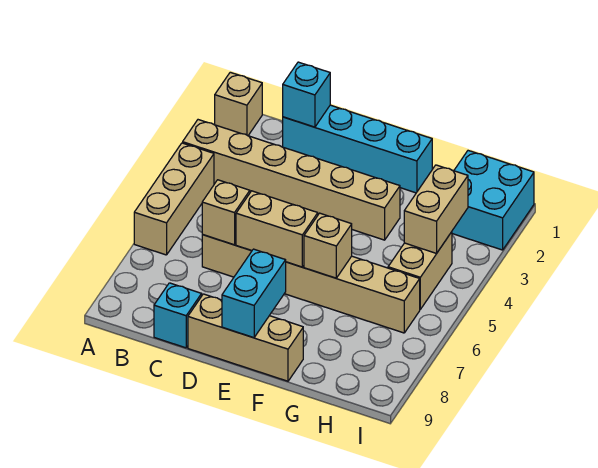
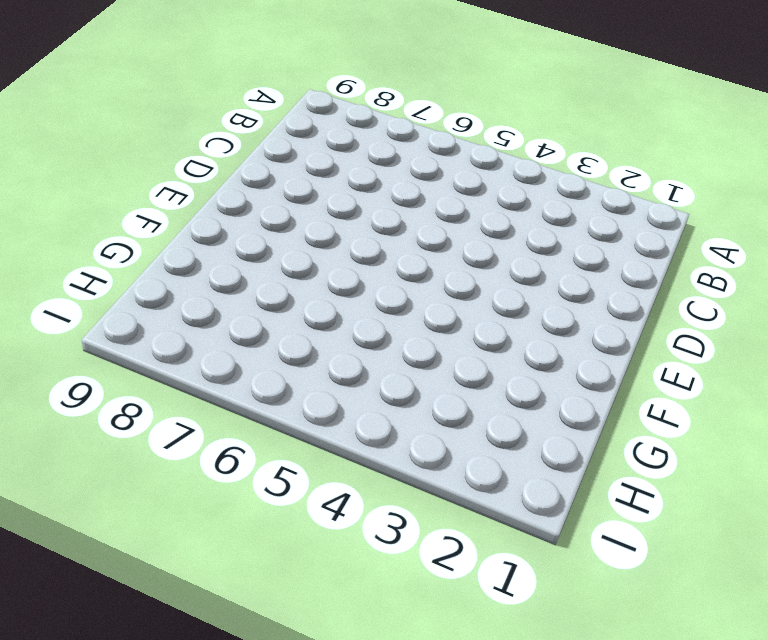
none -> tan 1x1 brick [215,72,262,136]
none -> tan 1x6 brick [183,120,400,240]
none -> tan 1x3 brick [134,143,214,255]

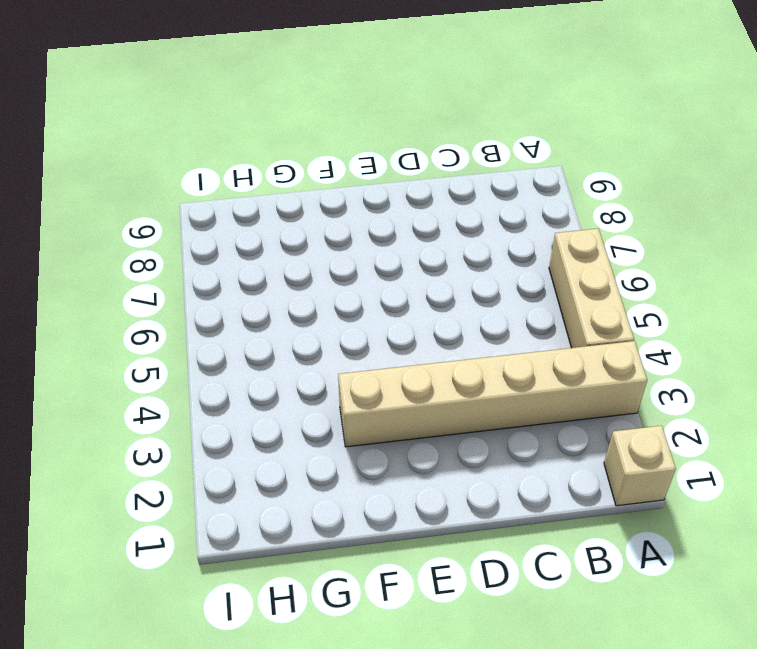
none -> cyan 1x4 brick [283,105,432,193]
none -> tan 1x6 brick [202,235,420,333]
none -> cyan 1x1 brick [154,283,202,348]

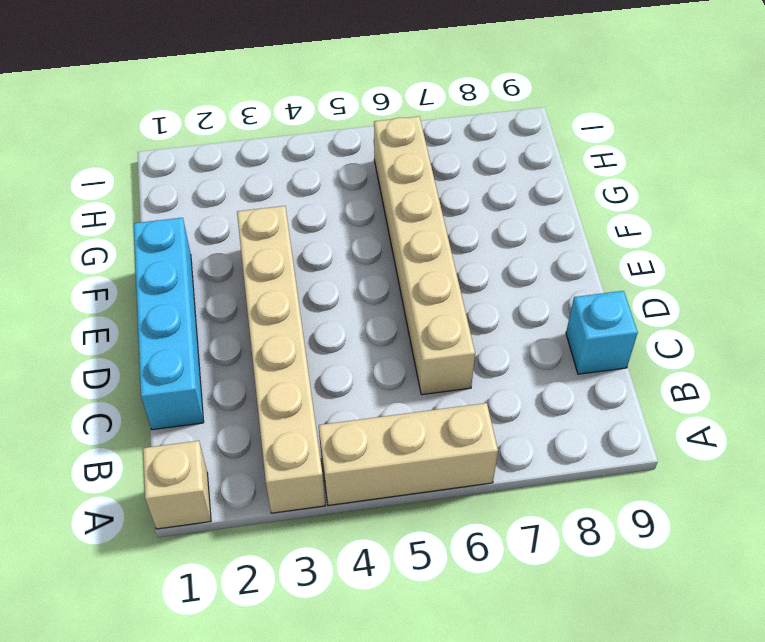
none -> tan 1x3 brick [188,294,303,381]
none -> cyan 2x2 brick [452,151,534,250]
none -> tan 1x2 brick [388,232,452,309]

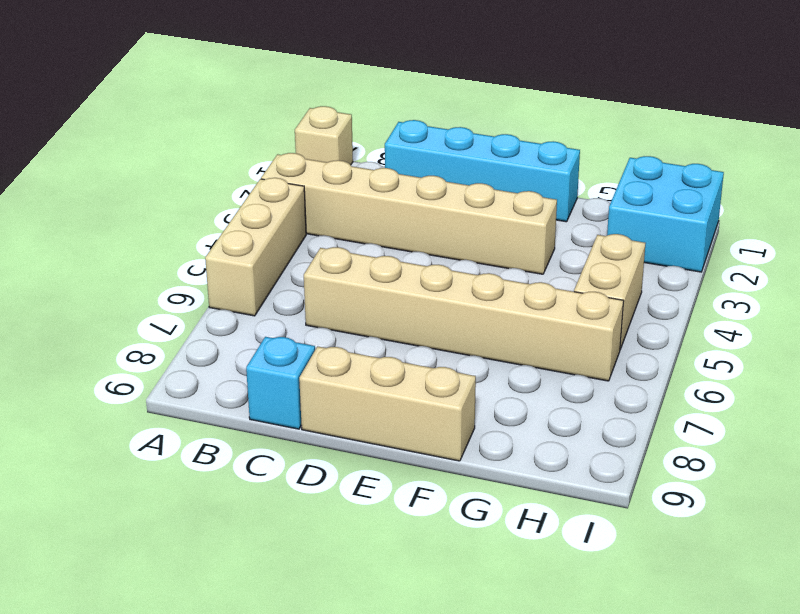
none -> cyan 1x1 brick [283,62,330,127]
none -> tan 1x1 brick [202,180,250,245]
none -> tan 1x2 brick [236,191,318,267]

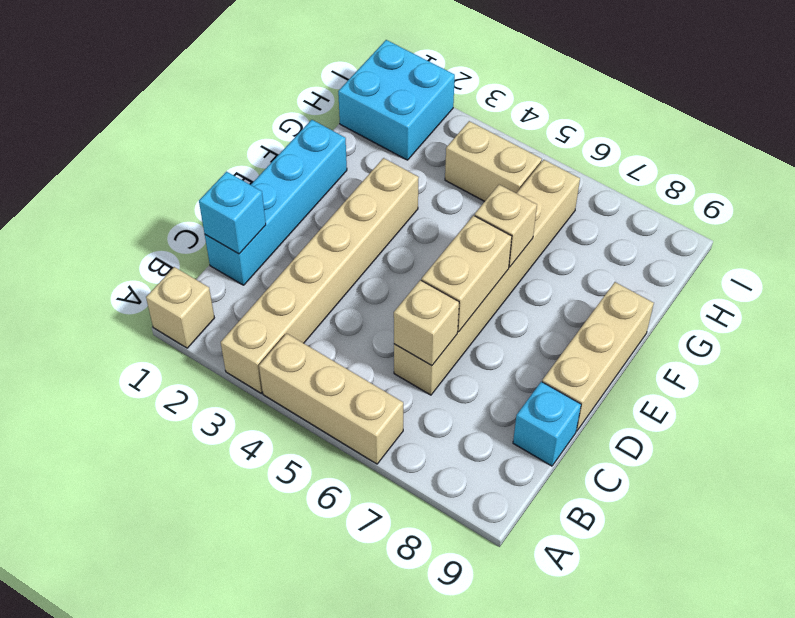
none -> cyan 1x2 brick [222,249,286,338]
none -> tan 1x2 brick [404,165,468,253]

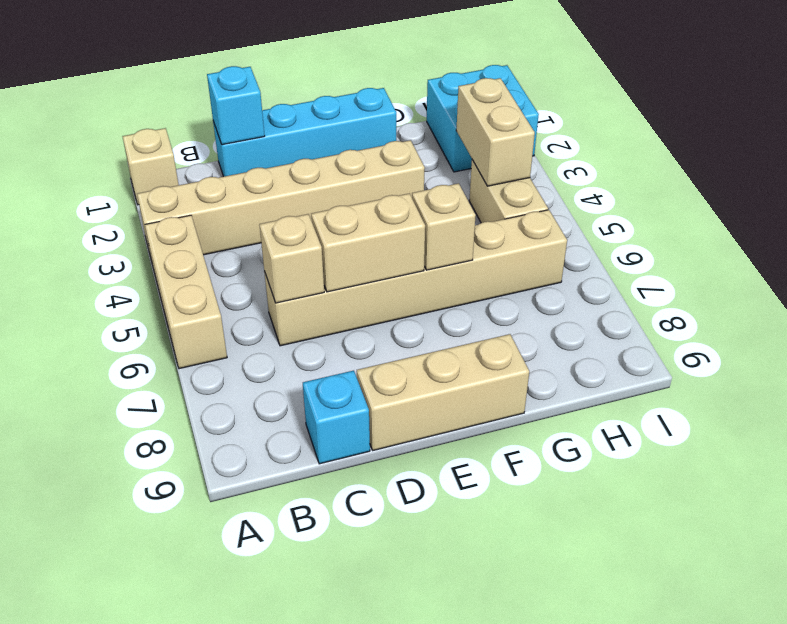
none -> cyan 1x2 brick [222,249,286,338]

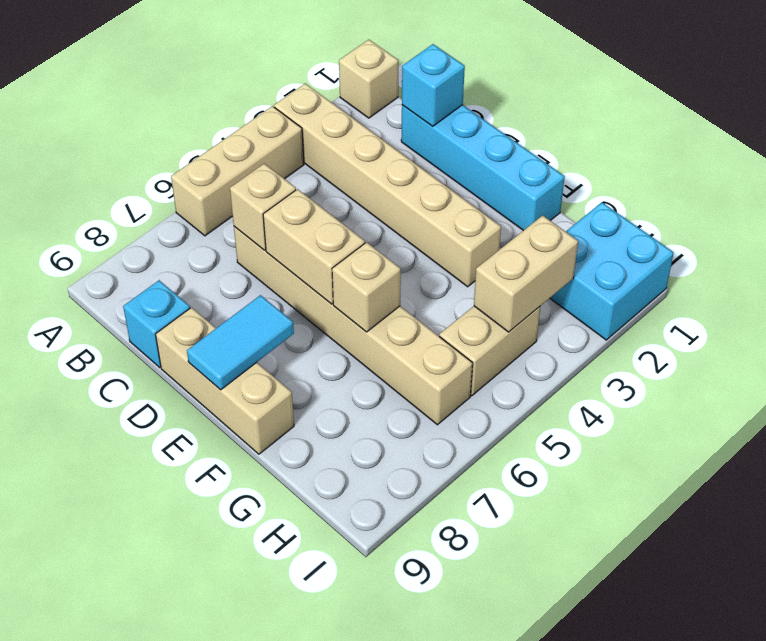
cyan 1x2 tile [187,295,294,390] -> cyan 1x2 brick [222,249,286,338]

